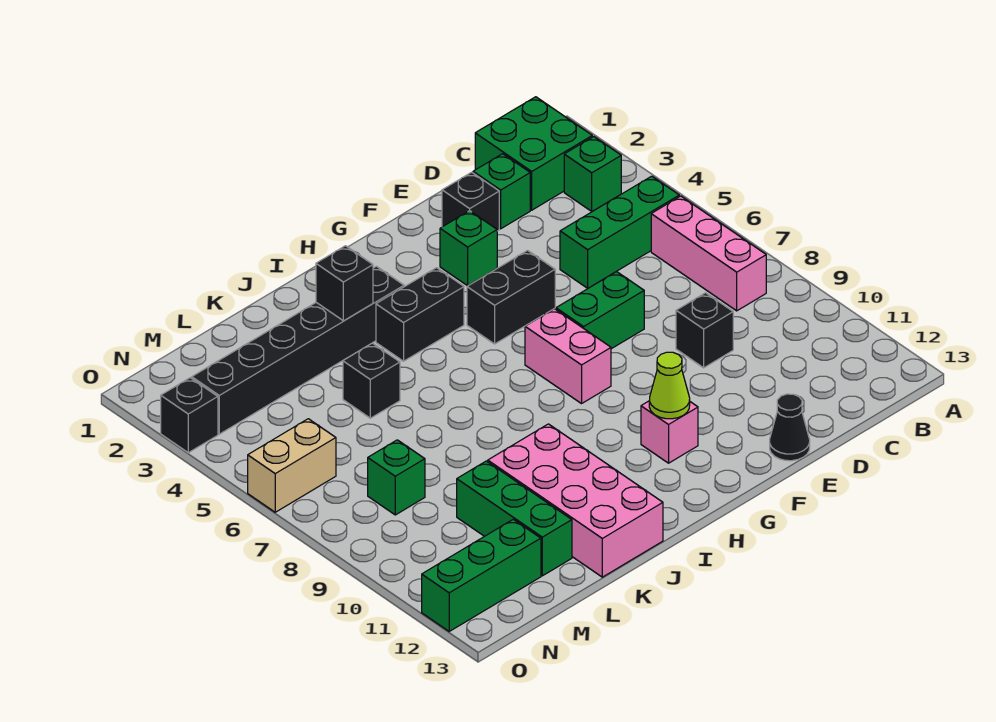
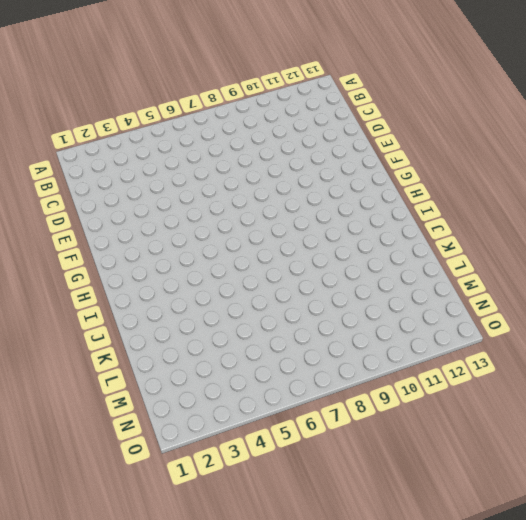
none -> green 2x2 brick [475,97,592,210]
none -> green 1x1 brick [564,137,621,211]
none -> green 1x3 brick [560,176,679,288]

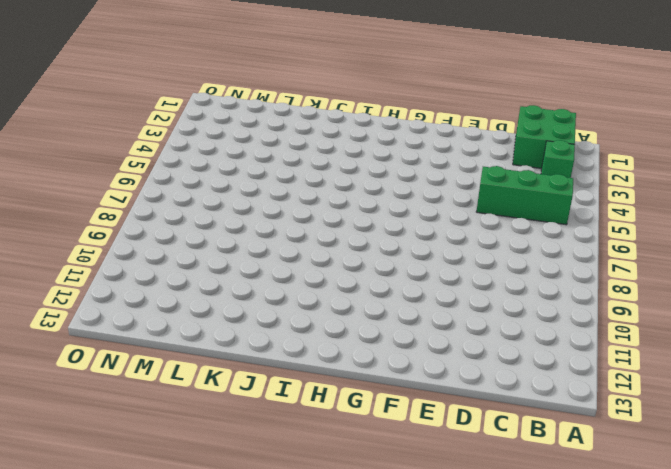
none -> pink 1x3 brick [651,196,766,311]
none -> green 1x1 brick [473,154,530,229]
none -> black 1x1 brick [676,293,733,368]

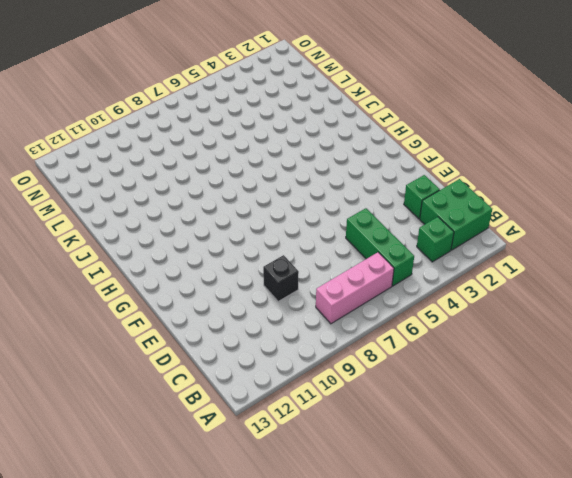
none -> black 1x1 brick [442,172,499,231]
none -> green 1x2 brick [556,272,644,349]
none -> black 1x1 cone [770,394,810,461]

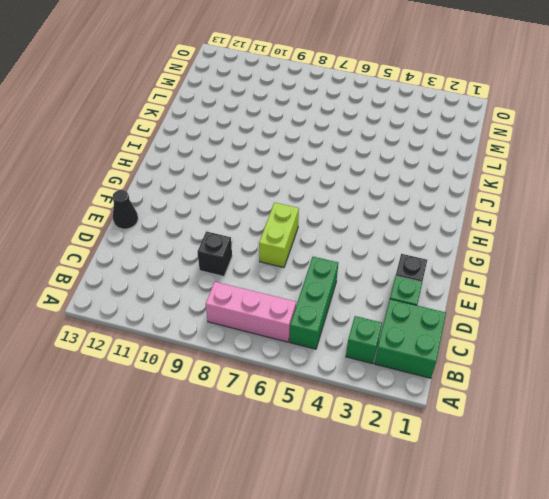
lime 1x2 brick [259,202,299,267] -> green 1x2 brick [556,272,644,349]
none -> green 1x1 brick [440,211,497,286]
none -> black 1x2 brick [467,250,555,344]
none -> pink 1x2 brick [525,309,611,404]

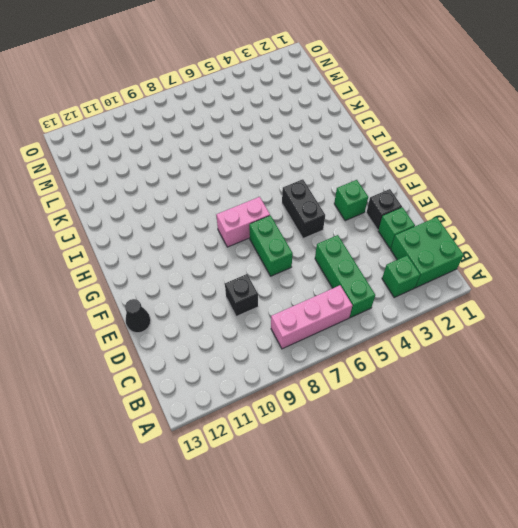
none -> pink 1x1 brick [641,401,698,463]
none -> black 1x2 brick [376,268,464,361]
none -> black 1x6 brick [192,266,404,434]

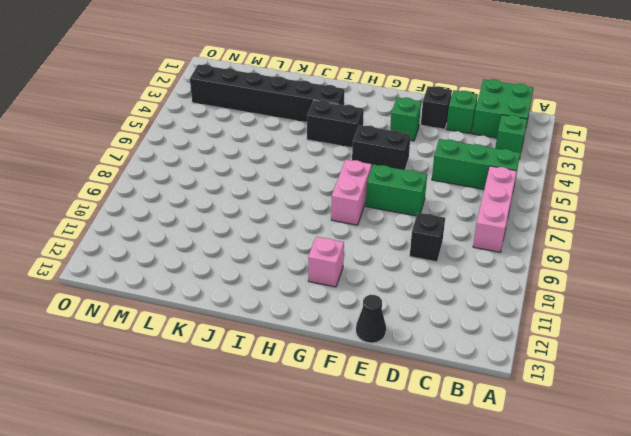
none -> pink 2x4 brick [488,424,663,577]
none -> black 1x1 brick [343,343,400,418]
none -> green 1x3 brick [457,461,572,576]

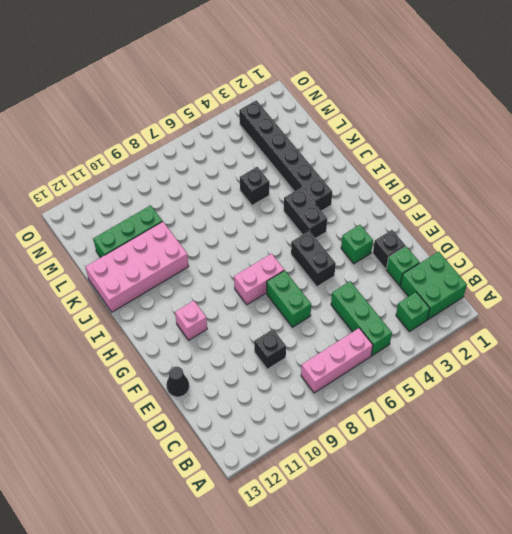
none -> green 1x1 brick [368,440,425,515]
none -> green 1x3 brick [422,519,541,631]
none -> tan 1x2 brick [248,419,336,512]

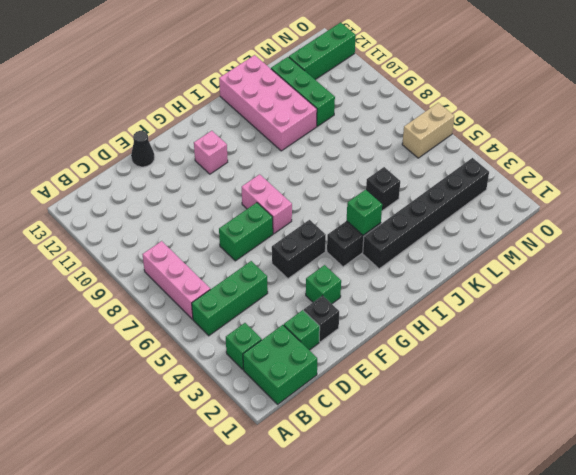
green 1x1 brick [347,190,382,235] -> green 1x1 brick moved to [368,440,425,515]
none -> black 1x1 brick [676,293,733,368]
none -> black 1x1 brick [161,378,218,453]
none -> lime 1x1 cone [649,352,690,419]

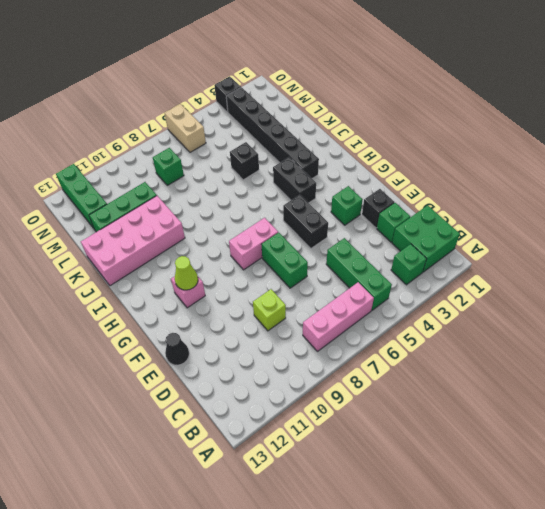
lime 1x1 brick [253,289,286,331] -> black 1x1 brick [676,293,733,368]
none -> black 1x1 brick [316,246,373,321]

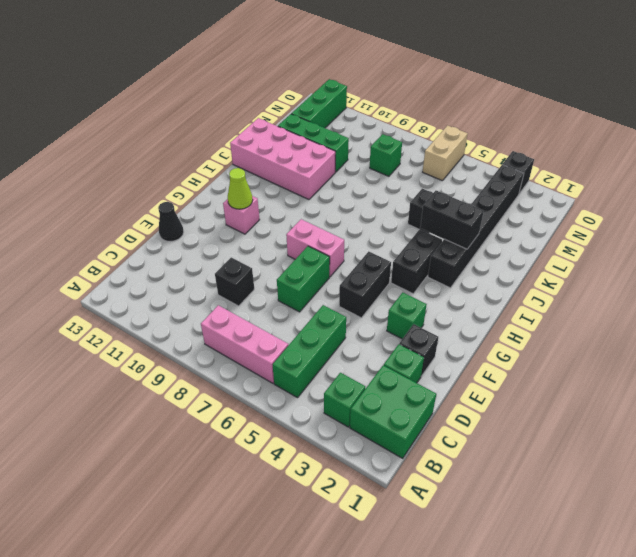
black 1x2 brick [420,191,484,249] -> black 1x1 brick [316,246,373,321]

